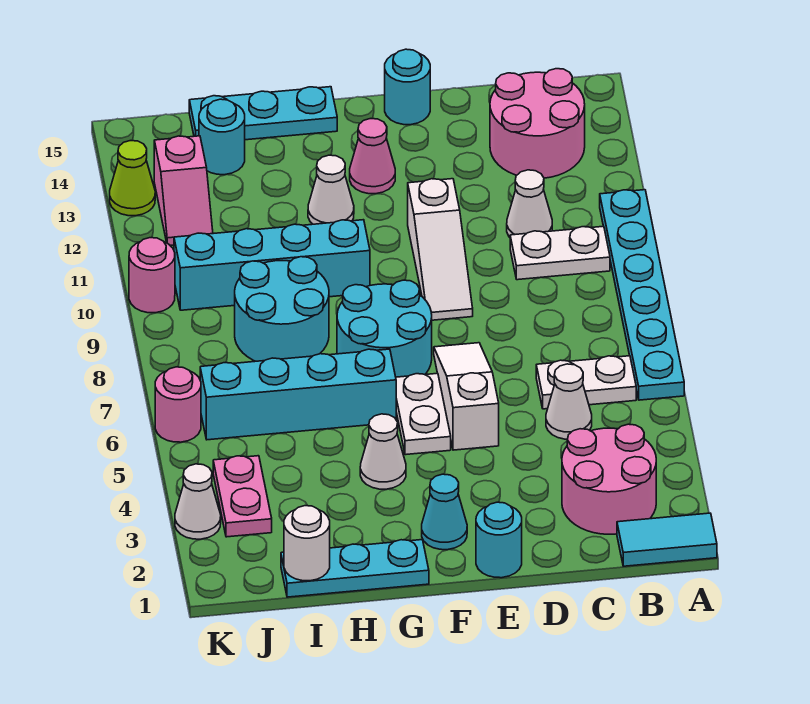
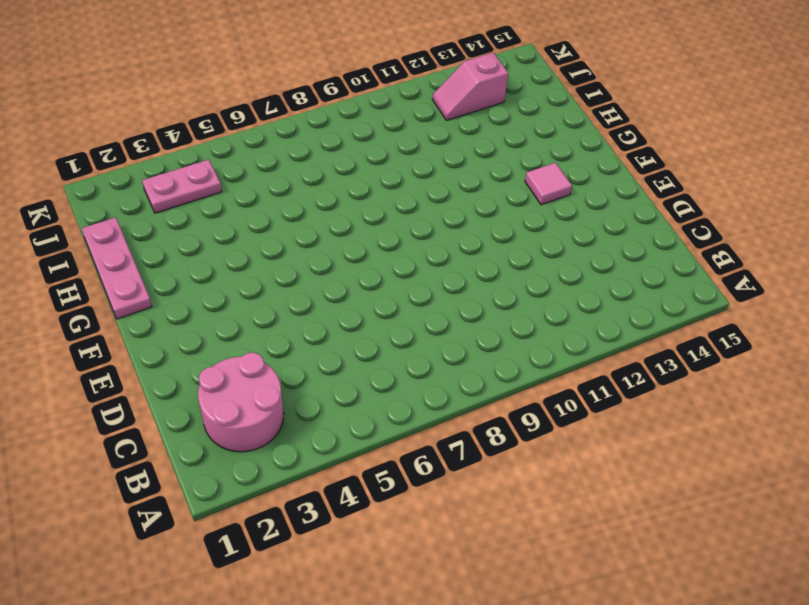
pink 1x1 tile [525,163,572,205] -> pink 1x1 cone [350,119,395,194]
pink 1x3 plate [82,217,152,319] -> cyan 1x3 plate [281,540,429,597]
none -> cyan 1x2 tile [617,513,717,566]
none -> cyan 1x6 plate [600,190,684,400]
none -> white 1x2 plate [536,356,636,409]
none -> white 1x2 plate [510,226,610,280]

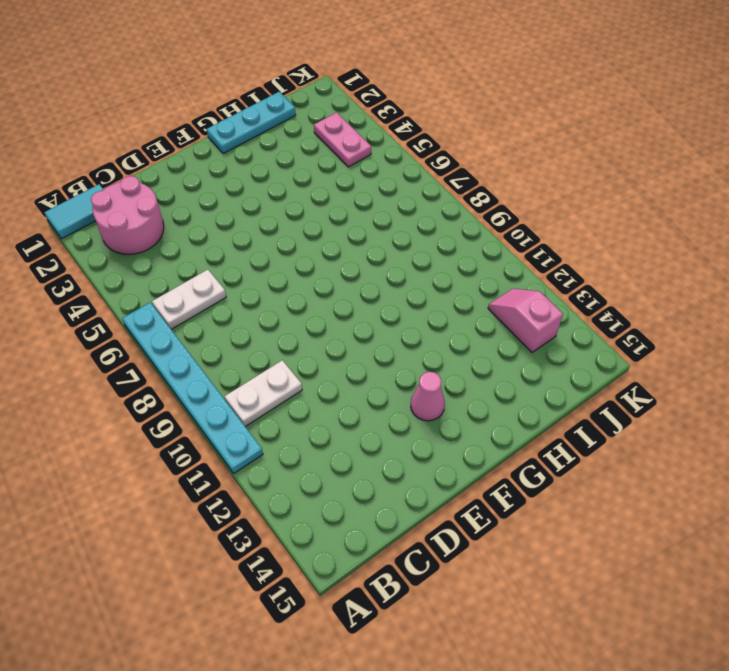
none -> pink 2x2 round brick [490,69,585,178]
none -> white 1x1 cone [546,364,592,439]
none -> white 1x1 cone [507,170,552,237]
none -> cyan 1x1 round brick [476,502,522,578]

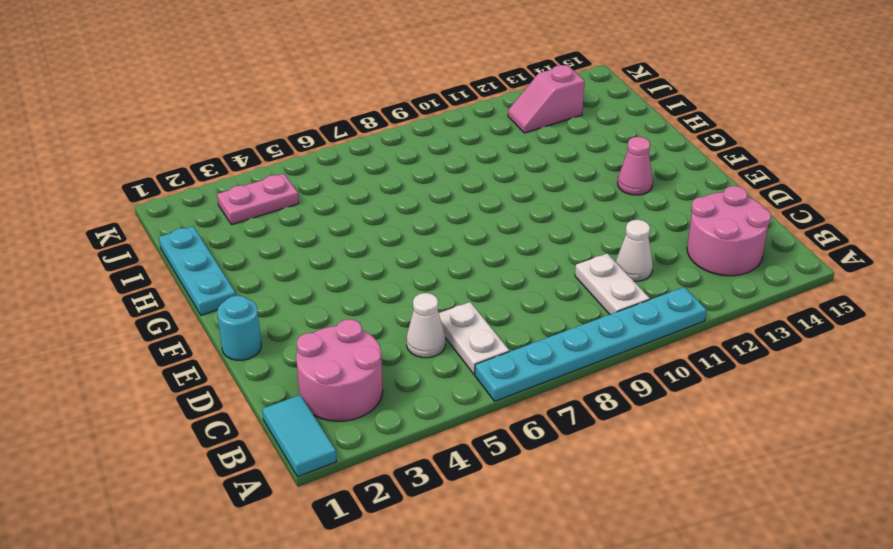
none -> white 1x3 slope [434,343,499,450]
none -> white 1x3 slope [408,179,473,320]
none -> cyan 1x1 round brick [385,49,430,125]
none -> cyan 1x1 cone [422,474,467,550]

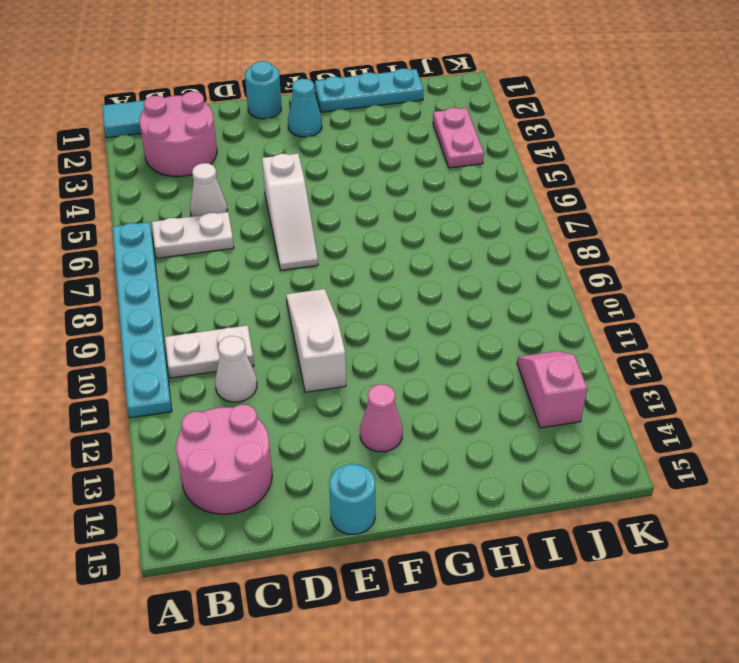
none -> white 1x2 plate [396,373,451,455]
none -> cyan 2x2 round brick [337,280,432,377]
none -> white 1x1 cone [360,414,406,489]
none -> cyan 1x4 brick [200,349,396,440]

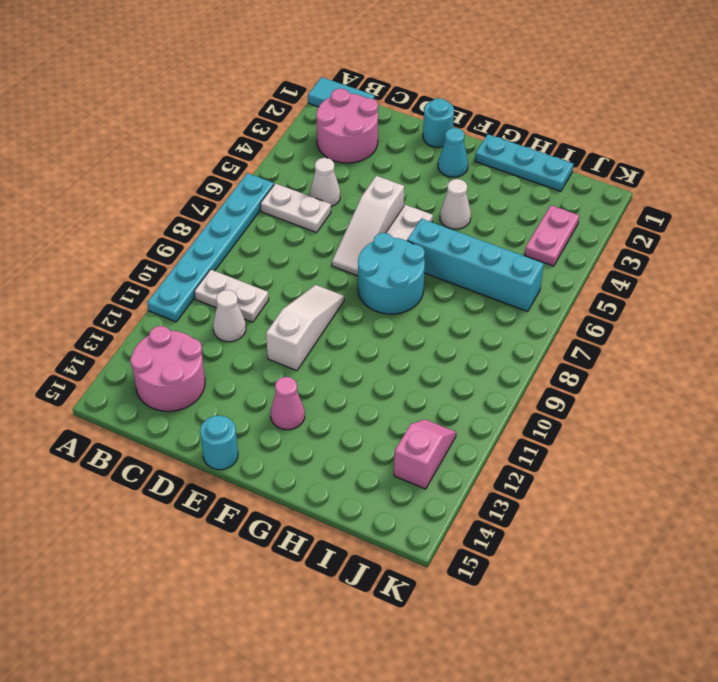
none -> cyan 1x4 brick [174,220,370,310]
none -> white 1x1 cone [308,155,354,224]
none -> cyan 1x3 plate [189,87,337,140]
none -> cyan 2x2 round brick [235,257,329,361]

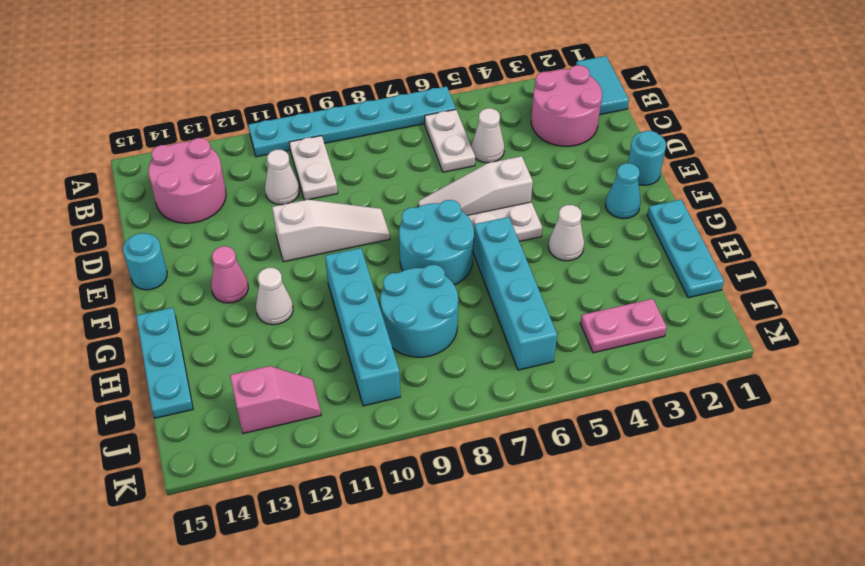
none -> cyan 1x1 round brick [199,99,245,175]
none -> white 1x1 cone [175,464,221,539]
none -> pink 1x1 round brick [155,367,201,442]
none -> pink 1x1 round brick [129,238,175,313]

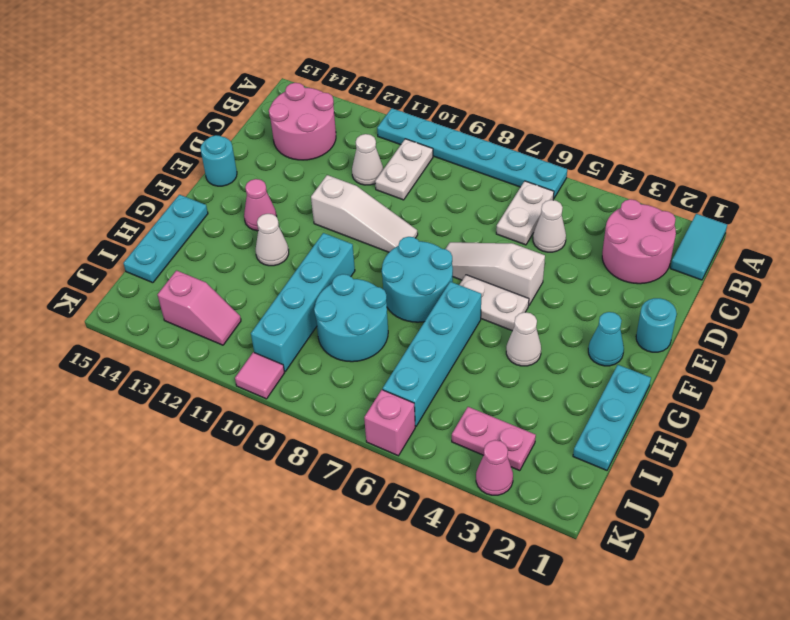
pink 1x1 cone [476,440,513,495] -> white 1x1 cone [175,464,221,539]
pink 1x1 brick [364,390,415,456] -> pink 1x1 round brick [155,367,201,442]
pink 1x1 tile [235,352,284,399] -> pink 1x1 round brick [129,238,175,313]
none -> cyan 1x1 round brick [199,99,245,175]
none -> lime 1x1 cone [110,141,155,216]
none -> white 1x1 round brick [284,506,330,581]

